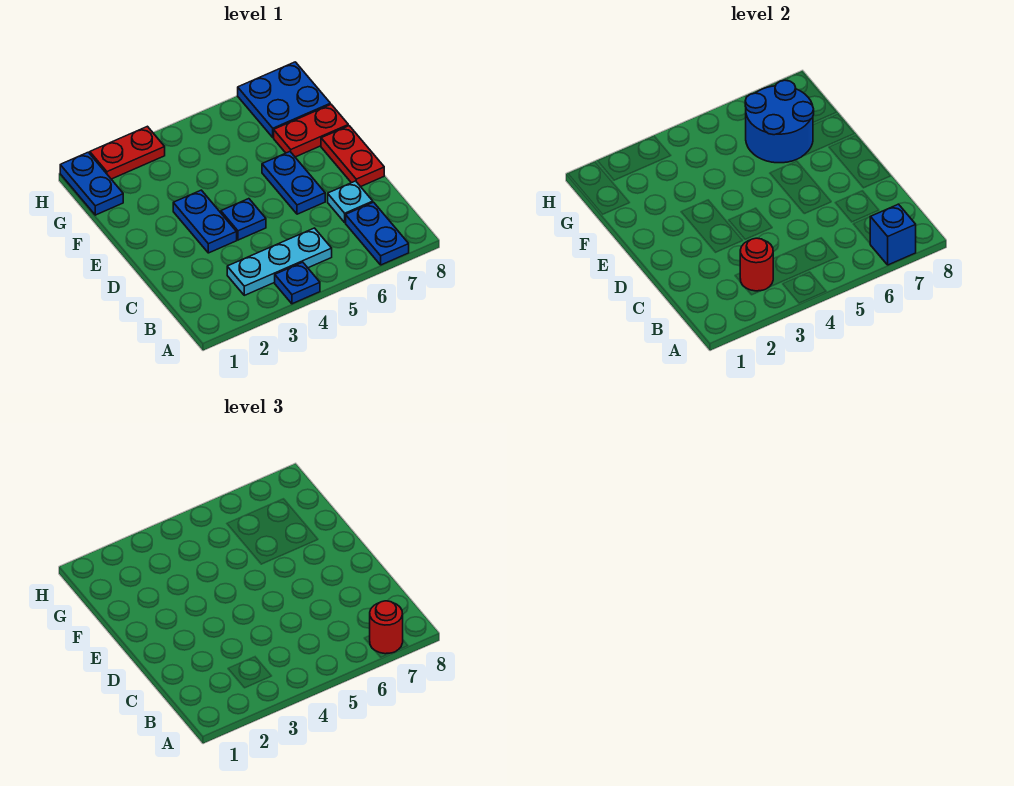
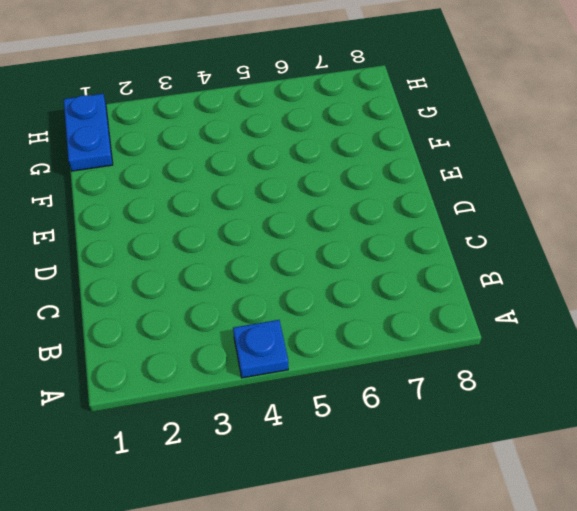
none -> blue 1x2 plate [346,202,409,265]
none -> cyan 1x3 plate [227,228,332,295]
none -> cyan 1x1 plate [328,181,373,222]

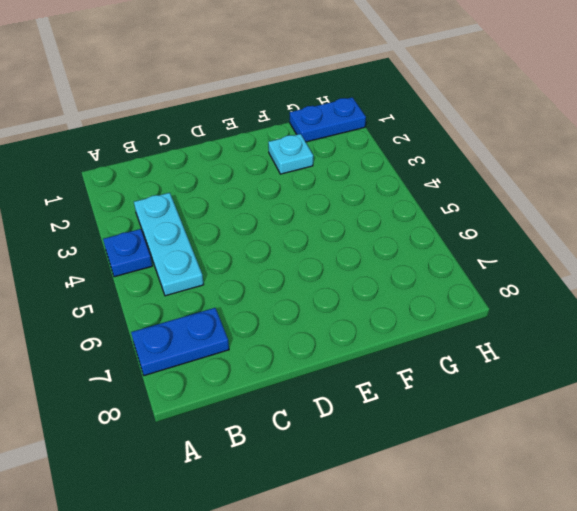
cyan 1x1 plate [268,134,313,174] -> cyan 1x1 plate moved to [328,181,373,222]
none -> blue 1x2 plate [173,190,237,253]
none -> blue 1x1 plate [221,199,266,240]
none -> blue 1x2 plate [262,152,325,214]

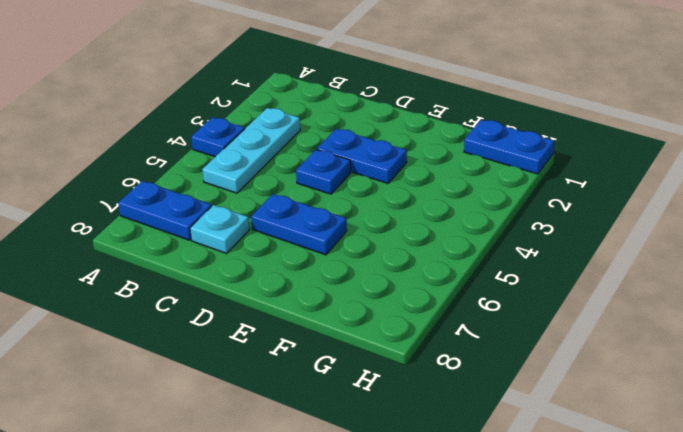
none -> red 1x2 plate [321,126,384,187]
none -> red 1x2 plate [274,104,348,157]
none -> blue 2x2 plate [238,62,330,137]

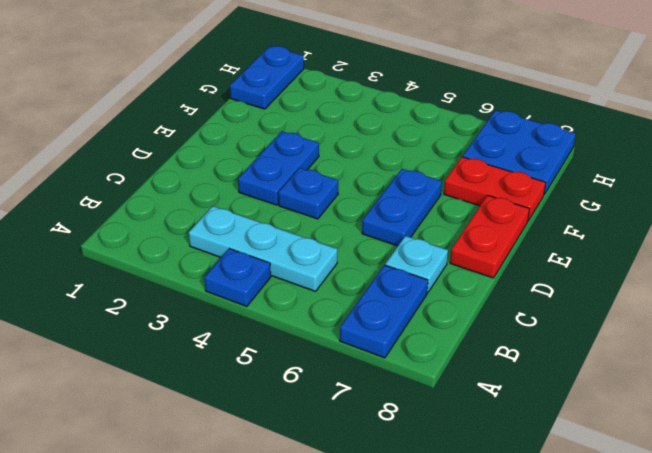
none -> red 1x2 plate [90,126,165,179]
none -> blue 1x1 brick [870,204,916,265]
none -> red 1x1 round brick [740,238,773,291]

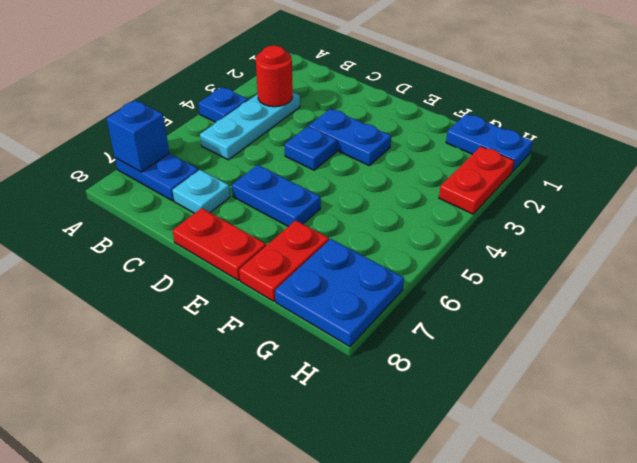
none -> blue 2x2 round brick [745,80,814,163]
none -> red 1x1 round brick [370,601,403,654]

